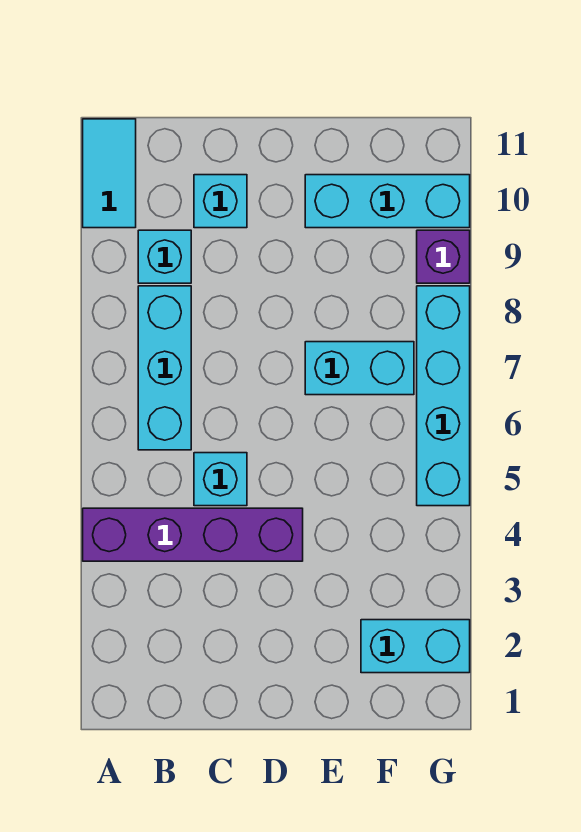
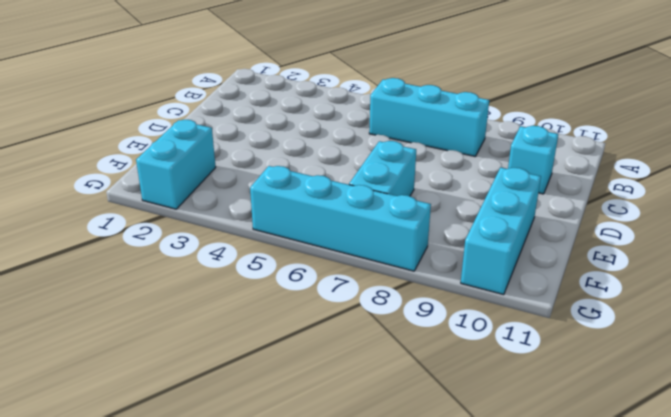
none -> purple 1x4 brick [83,508,303,561]
none -> cyan 1x2 tile [83,119,136,228]

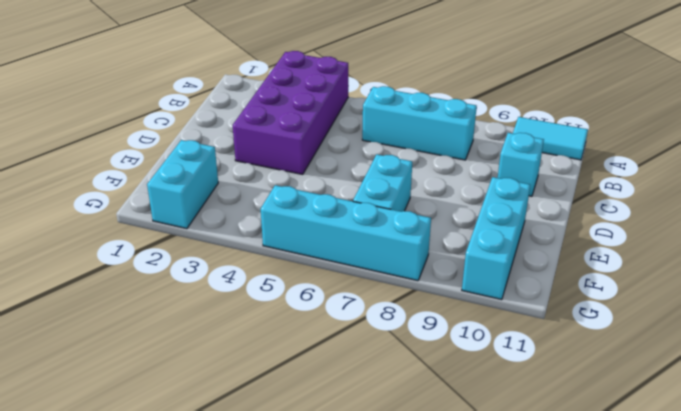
purple 2x4 brick [233,51,348,174] -> purple 1x4 brick [83,508,303,561]
none -> cyan 1x1 brick [138,230,191,283]
none -> cyan 1x1 brick [194,453,247,506]

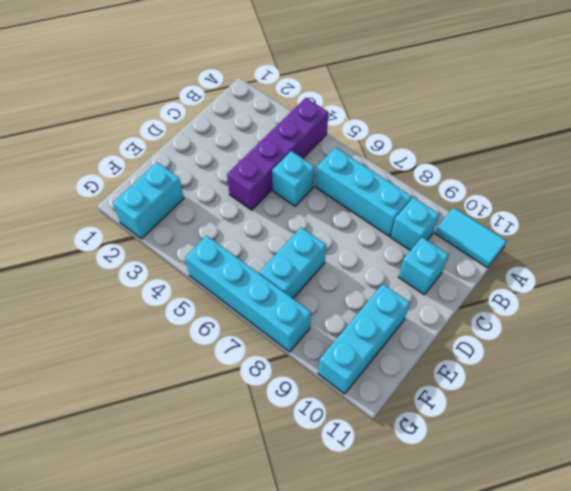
none -> purple 1x1 brick [417,230,470,283]

